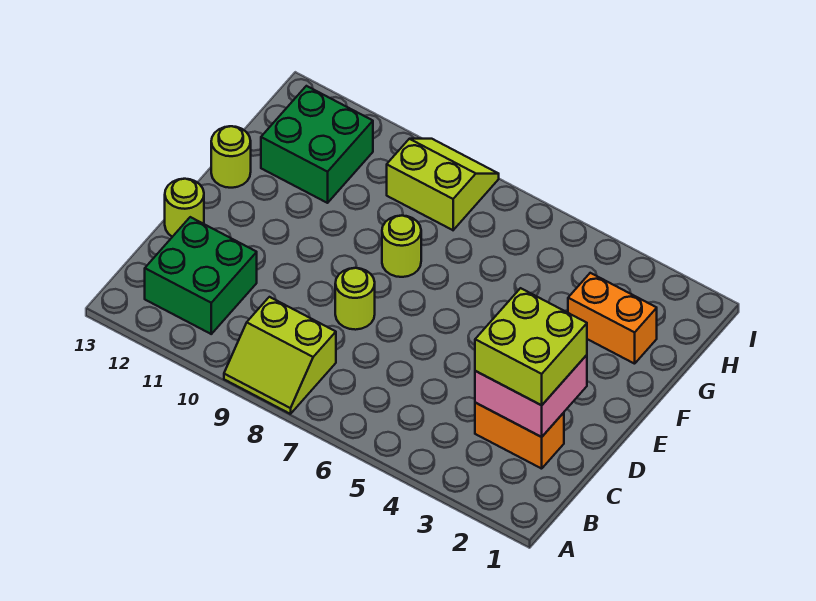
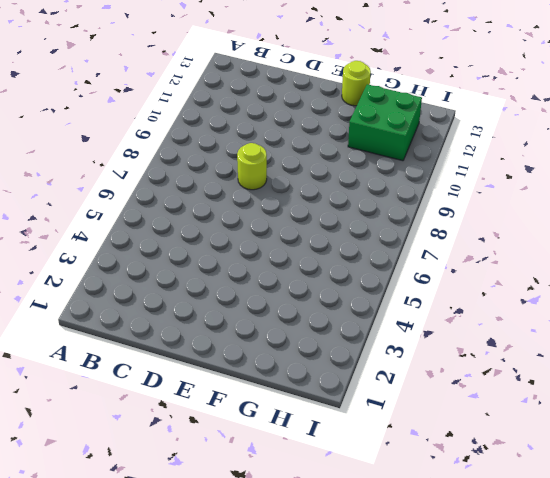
none -> lime 2x2 slope [224,297,336,414]
none -> green 2x2 brick [145,217,257,334]
none -> orange 1x2 brick [475,403,564,469]

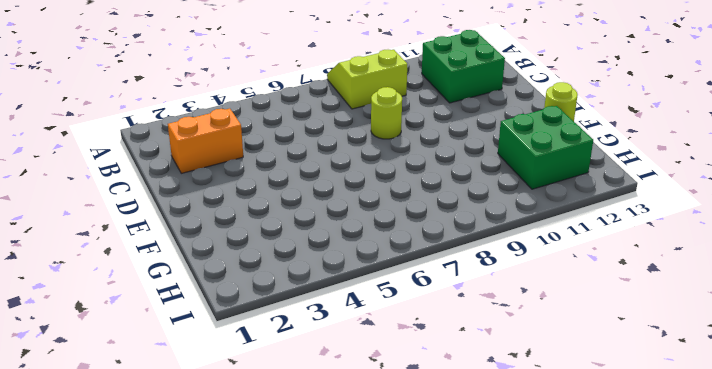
none -> lime 1x1 round brick [165,179,204,237]
none -> lime 1x1 round brick [382,216,421,277]
none -> orange 1x2 brick [568,273,657,364]

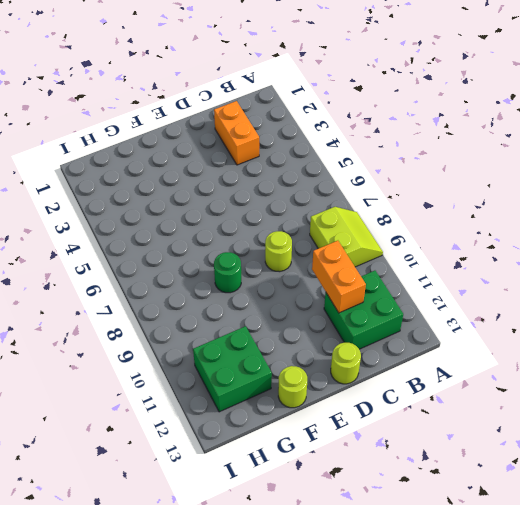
orange 1x2 brick [312,241,366,313] -> orange 1x2 brick moved to [568,273,657,364]
green 1x1 round brick [214,252,241,293] -> lime 1x1 round brick [382,216,421,277]
none -> lime 2x2 slope [387,139,499,230]
none -> pink 2x2 brick [475,355,587,437]
none -> lime 2x2 brick [475,288,587,405]

